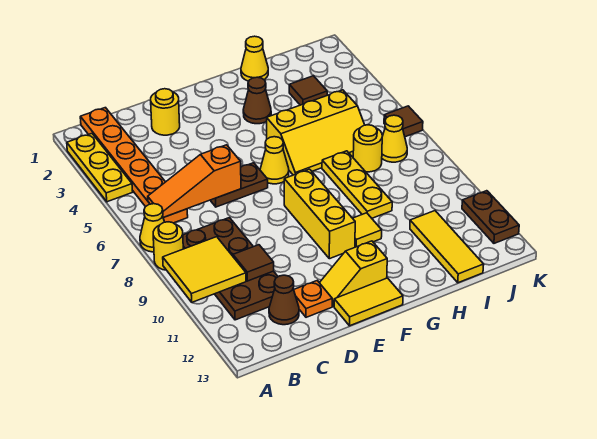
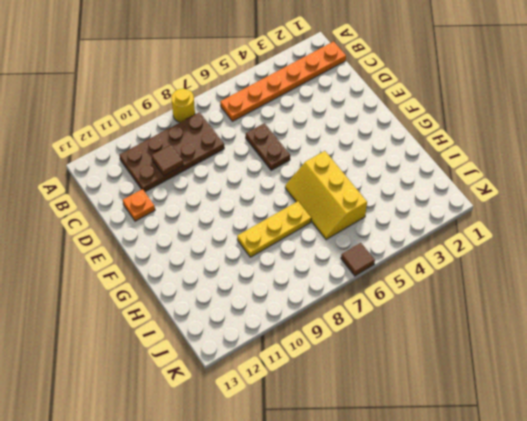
none -> yellow 1x3 plate [67,134,133,202]
none -> yellow 1x1 cone [140,204,164,252]
none -> brown 1x1 cone [269,275,299,325]

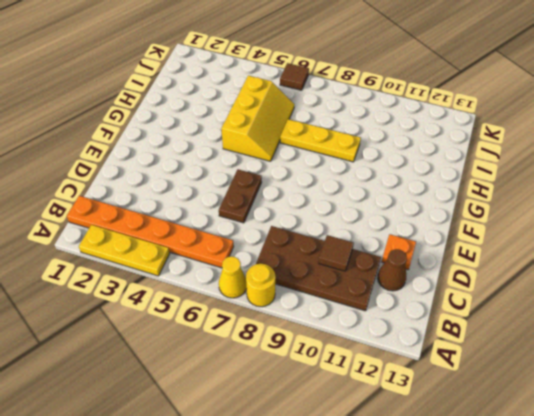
none -> yellow 1x1 round brick [151,89,180,135]
none -> yellow 1x2 slope [320,241,387,306]
none -> yellow 1x2 tile [334,278,403,326]

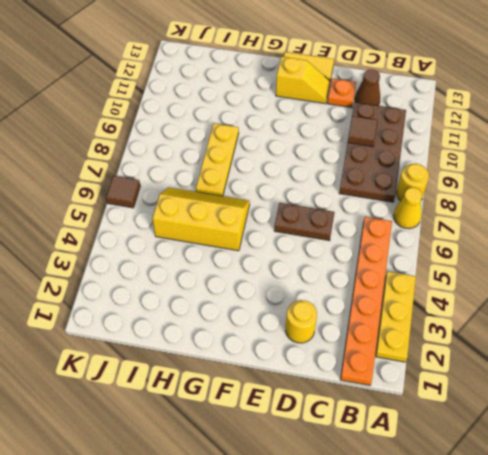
none -> yellow 1x1 cone [260,137,289,184]
none -> yellow 1x3 brick [284,169,355,259]
none -> brown 1x1 cone [243,77,271,124]

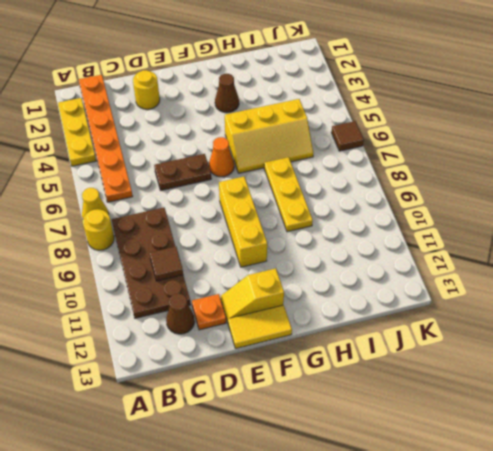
orange 1x1 cone [209,137,234,177] -> yellow 1x1 cone [260,137,289,184]
none -> yellow 1x1 tile [353,213,382,247]
none -> yellow 1x1 cone [241,36,268,81]
none -> brown 1x1 tile [289,76,327,105]

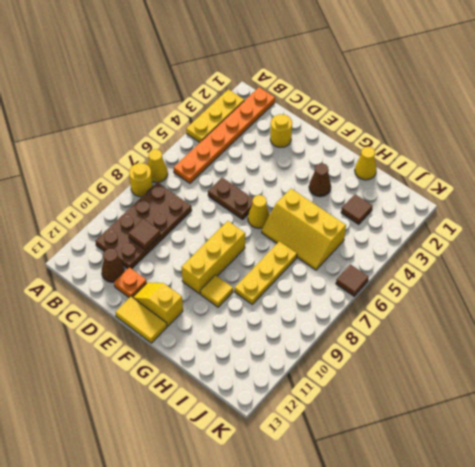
none -> yellow 1x1 round brick [353,125,382,172]
none -> yellow 1x3 tile [410,211,484,283]
none -> yellow 1x1 cone [382,115,407,162]

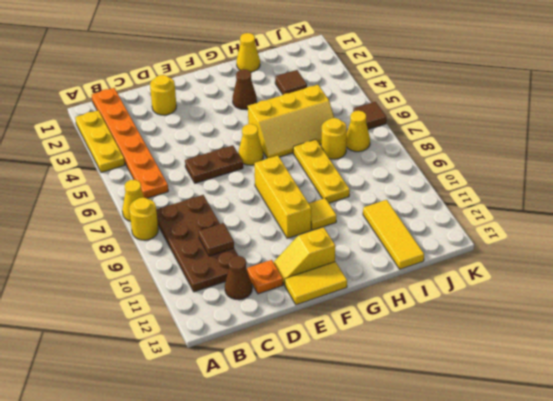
none -> brown 1x2 plate [462,191,519,243]
none -> yellow 2x2 tile [163,237,246,302]
none -> orange 1x3 slope [148,145,241,218]

